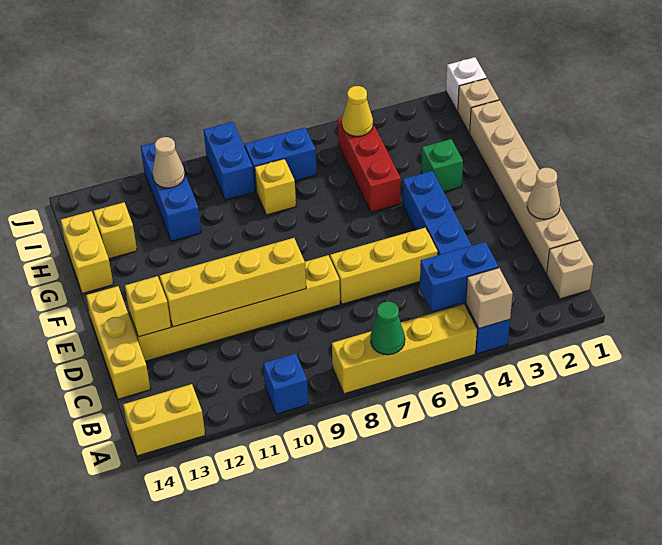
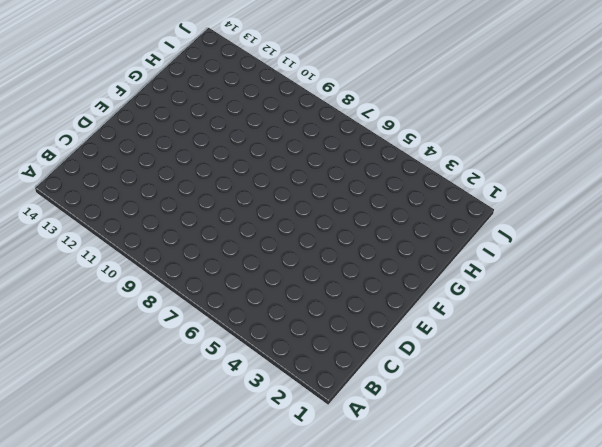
none -> blue 1x6 brick [402,171,510,354]
none -> yellow 1x4 brick [332,304,477,394]
none -> blue 1x1 brick [263,354,308,414]

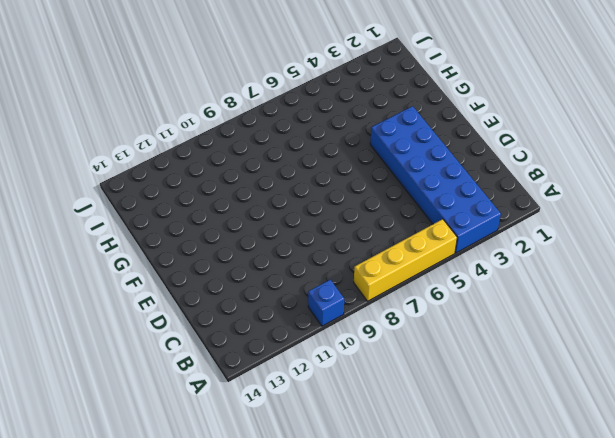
blue 2x6 brick [370,106,501,253] -> blue 1x6 brick [402,171,510,354]
none -> yellow 1x2 brick [123,384,205,456]
none -> tan 1x1 brick [547,240,593,299]
none -> tan 1x6 brick [470,100,579,274]

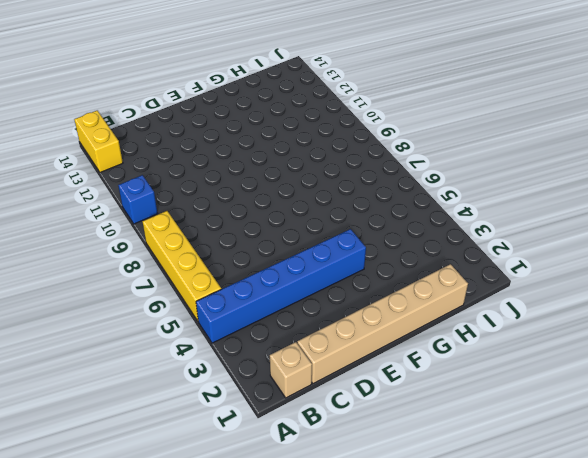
none -> yellow 1x3 brick [86,286,150,399]
none -> yellow 1x3 brick [330,228,438,304]
none -> yellow 1x6 brick [130,255,340,361]

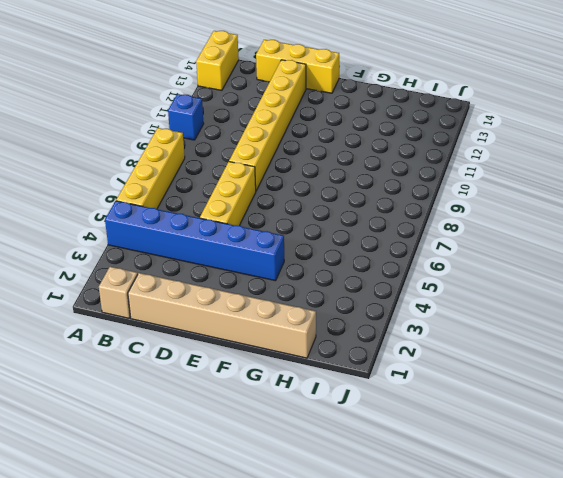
none -> green 1x1 brick [421,139,463,192]
none -> red 1x3 brick [338,118,401,212]
none -> yellow 1x2 brick [61,211,113,293]

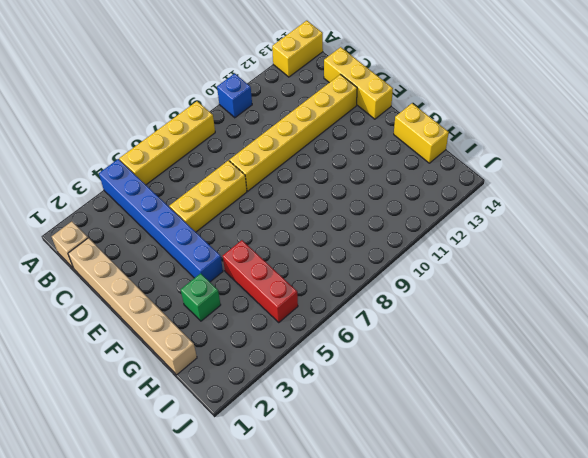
none -> yellow 1x1 brick [255,159,296,215]
none -> blue 1x3 brick [141,143,201,241]
none -> yellow 1x1 brick [94,202,137,259]

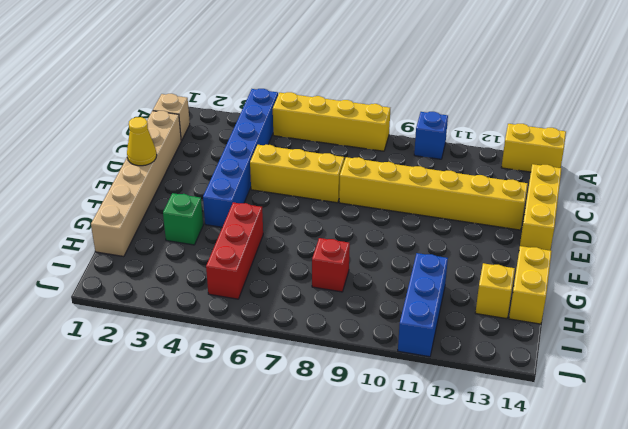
yellow 1x1 cone [127,117,157,166] -> yellow 1x1 cone moved to [342,86,373,136]
red 1x1 brick [312,238,350,292] -> yellow 1x1 brick [255,159,296,215]
none -> tan 1x1 brick [458,79,499,133]
none -> blue 1x2 brick [245,128,317,192]
none -> blue 1x2 brick [204,122,255,200]

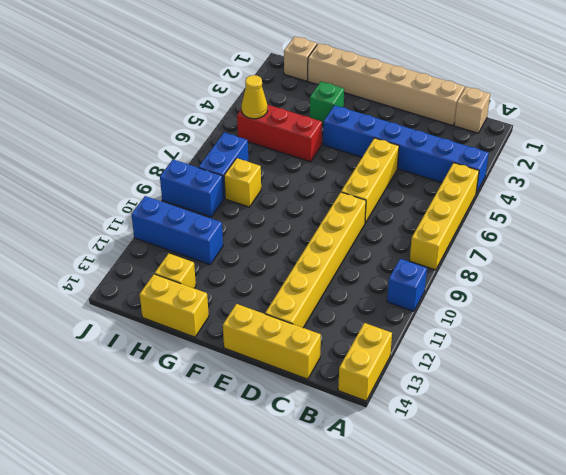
none -> white 1x1 brick [446,57,487,111]
none -> tan 1x1 brick [466,268,513,328]
none -> green 1x1 cone [371,302,405,355]

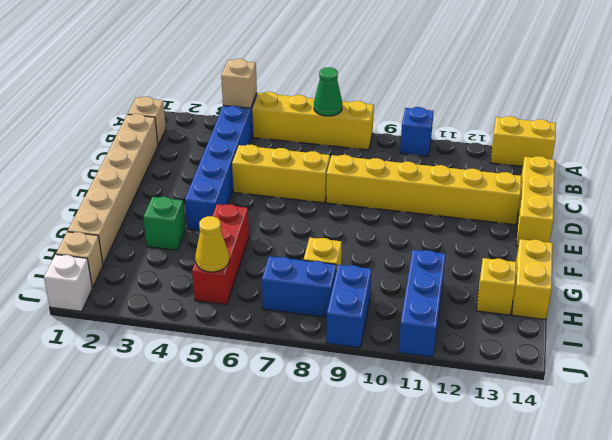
none -> blue 1x2 brick [420,242,499,312]
none -> tan 1x1 cone [527,168,560,219]
none -> yellow 1x4 brick [160,238,306,327]

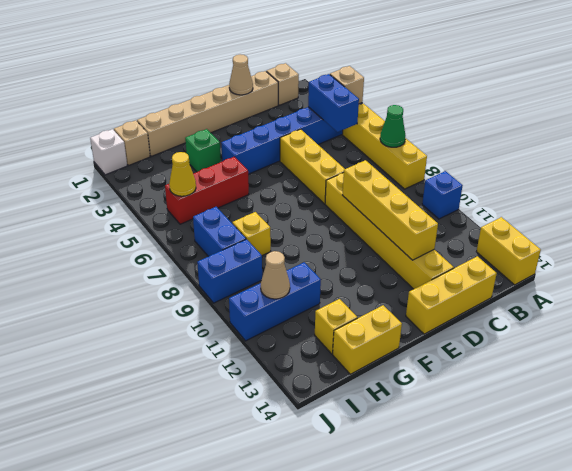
none -> yellow 1x1 brick [125,276,171,337]

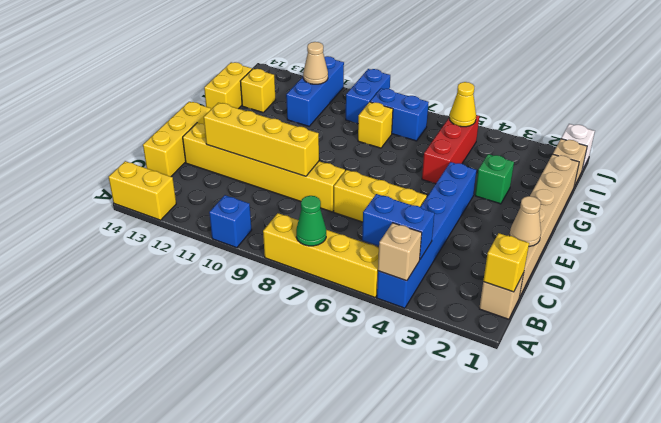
yellow 1x1 brick [483,233,529,292] -> yellow 1x1 brick moved to [125,276,171,337]

